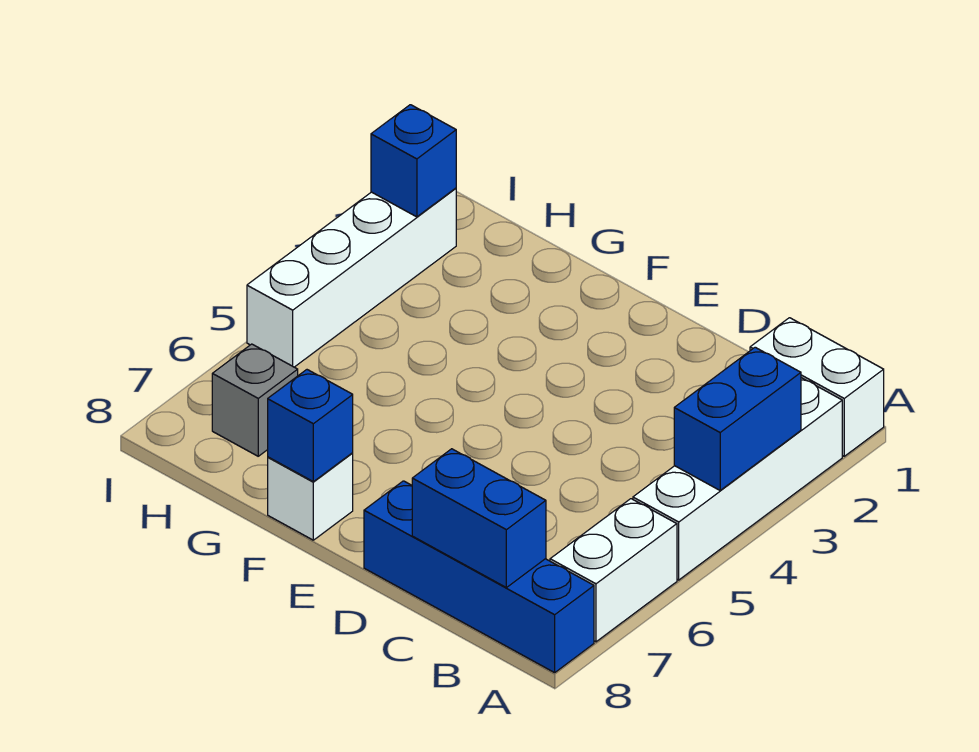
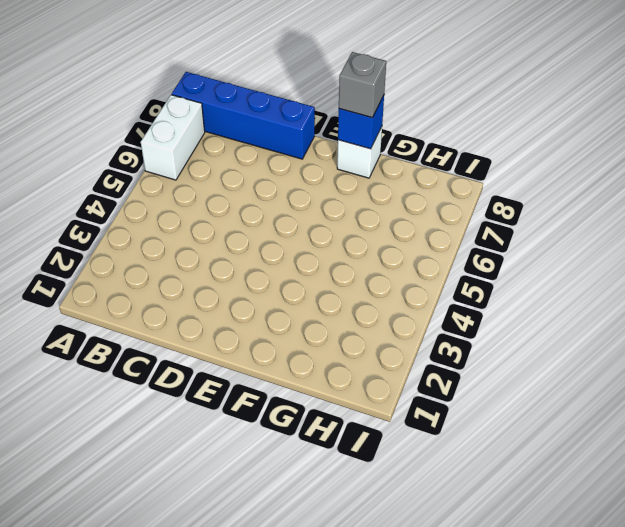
grey 1x1 brick [339,52,386,118] -> grey 1x1 brick moved to [212,344,298,456]
none -> white 1x2 brick [750,318,884,456]
none -> white 1x4 brick [633,378,842,580]

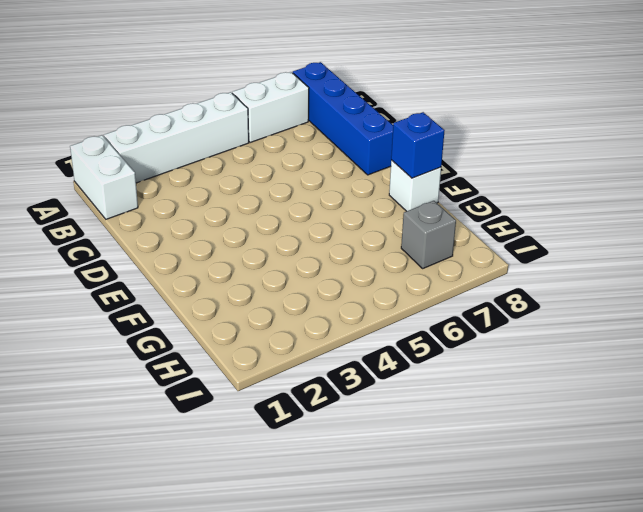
none -> white 1x4 brick [247,188,456,367]
none -> blue 1x2 brick [674,347,801,490]

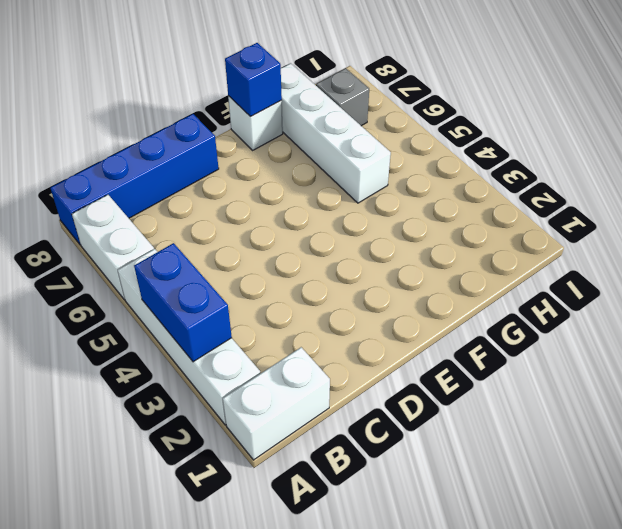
white 1x4 brick [281,63,391,203] -> white 1x4 brick moved to [247,188,456,367]
none -> blue 1x2 brick [412,449,546,588]
none -> blue 1x1 brick [371,105,456,217]

